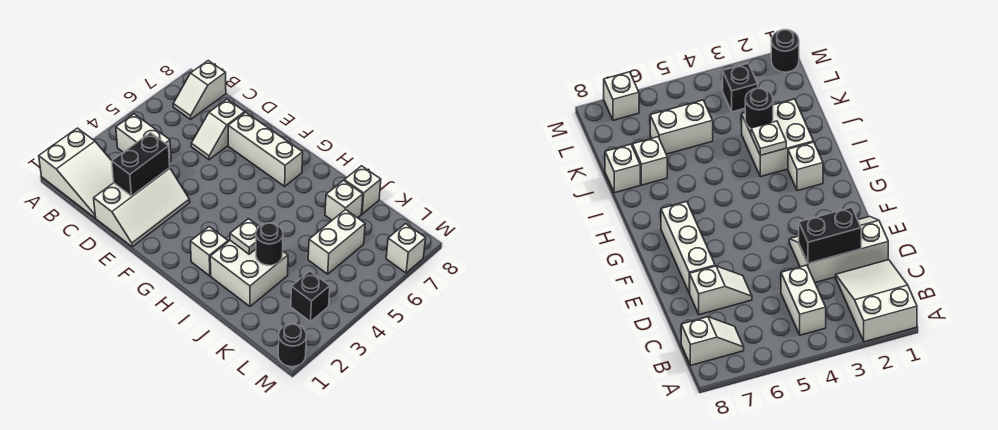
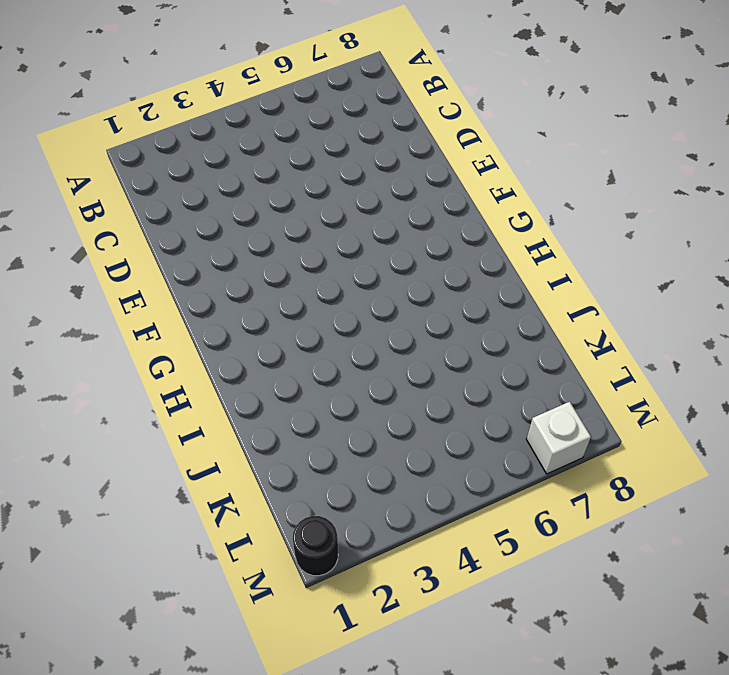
none -> white 2x3 slope [39,128,114,218]
none -> white 1x2 brick [116,114,171,162]
none -> white 1x2 slope [173,61,226,119]

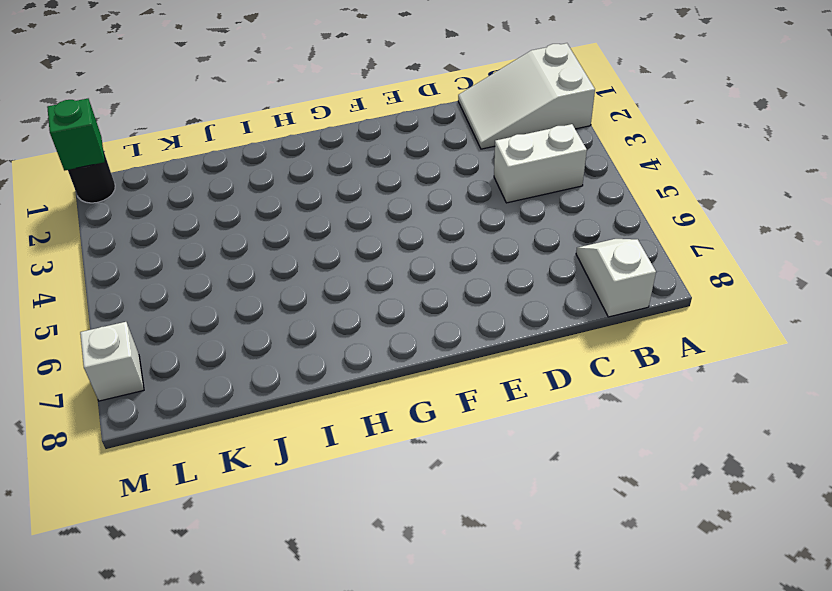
green 1x1 brick [47,99,105,171] -> none
none -> white 2x3 slope [94,168,190,247]
none -> white 1x2 slope [191,99,245,160]
none -> white 1x3 brick [228,112,303,186]

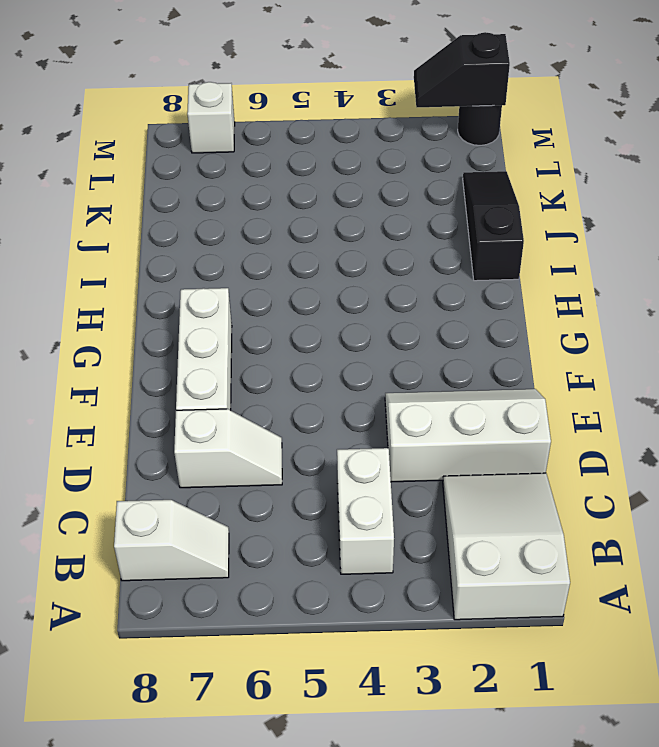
black 1x3 slope [463,171,524,281] -> none
black 1x2 slope [414,32,510,107] -> none
none -> white 1x1 brick [190,227,228,276]
none -> white 2x2 brick [210,241,288,306]
none -> white 1x1 brick [325,181,363,220]

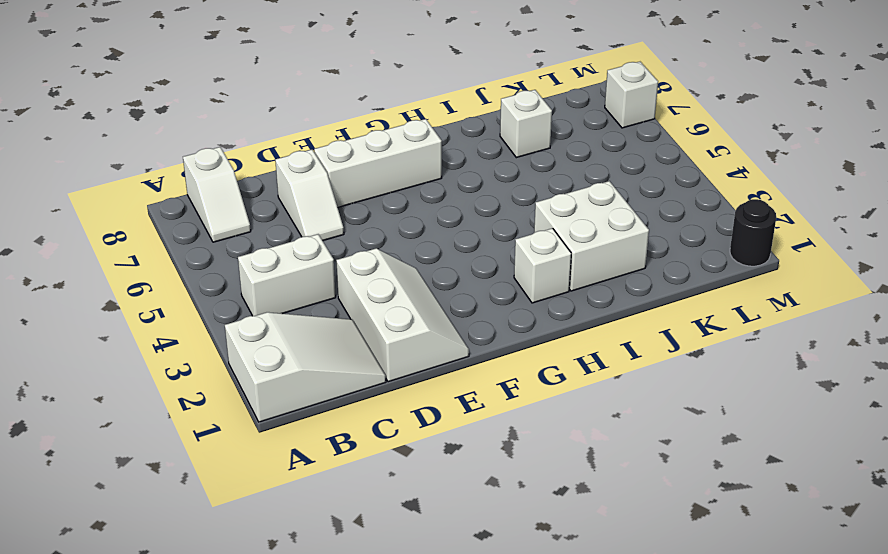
none -> white 1x1 brick [344,166,381,214]
none -> white 1x2 brick [308,209,365,274]
none -> black 1x1 brick [291,271,330,322]

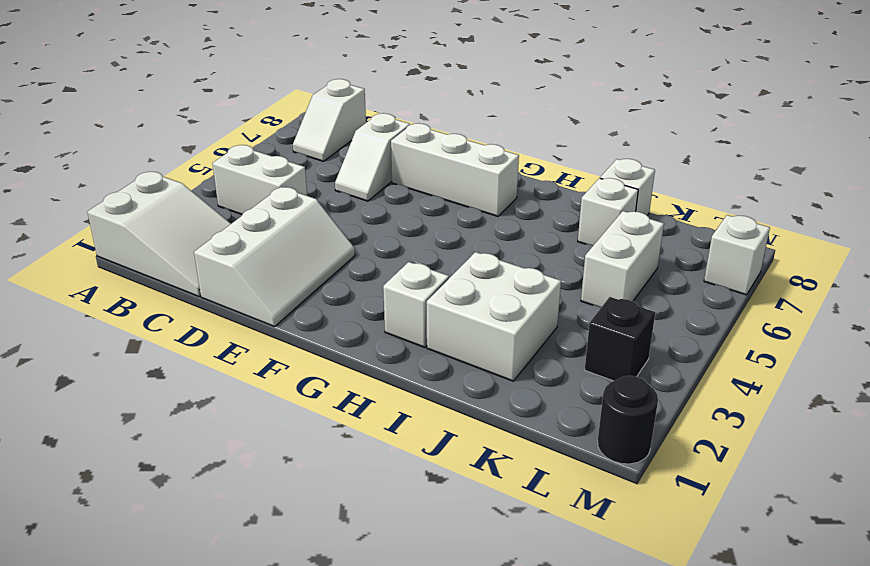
none -> black 1x2 brick [112,133,170,196]
none -> white 1x1 plate [230,219,259,254]
none -> black 1x1 round brick [256,223,283,265]

